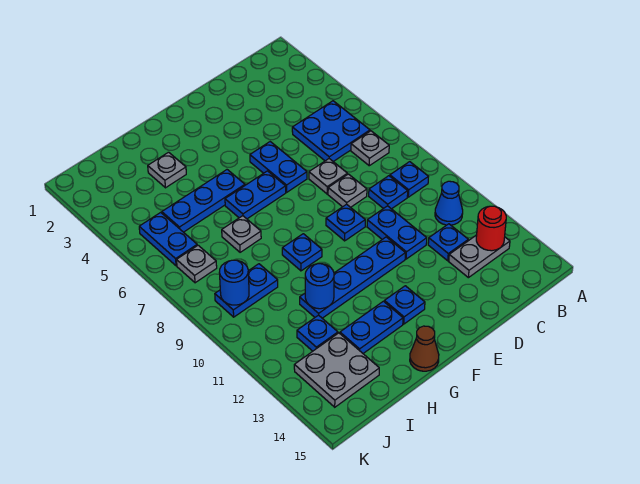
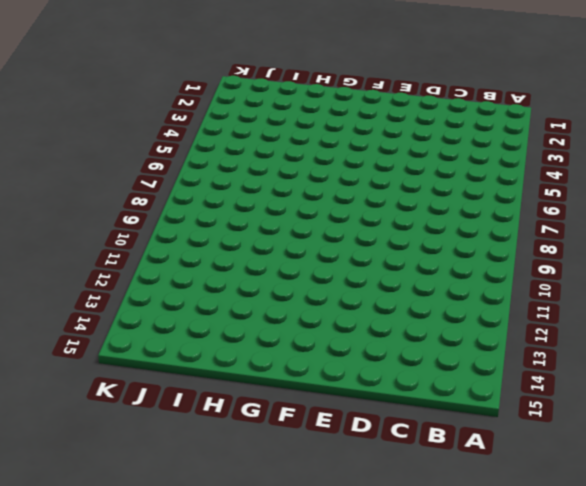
none -> blue 2x2 plate [292,101,370,162]
none -> grey 1x1 plate [351,131,389,166]
none -> blue 1x1 plate [390,162,428,197]

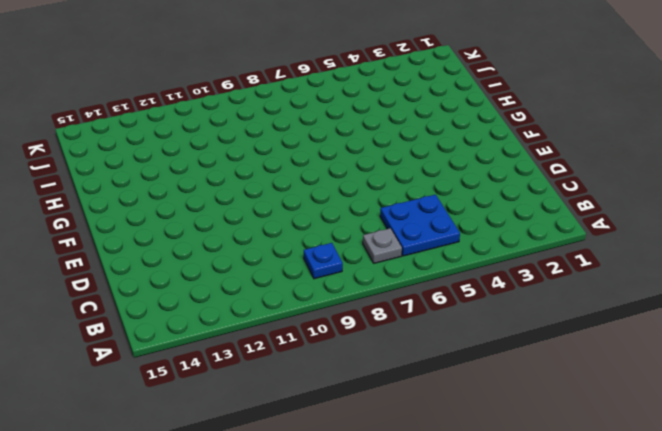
none -> blue 1x1 cone [435,181,463,225]
none -> grey 1x2 plate [449,235,510,278]
none -> blue 1x1 plate [369,176,408,209]

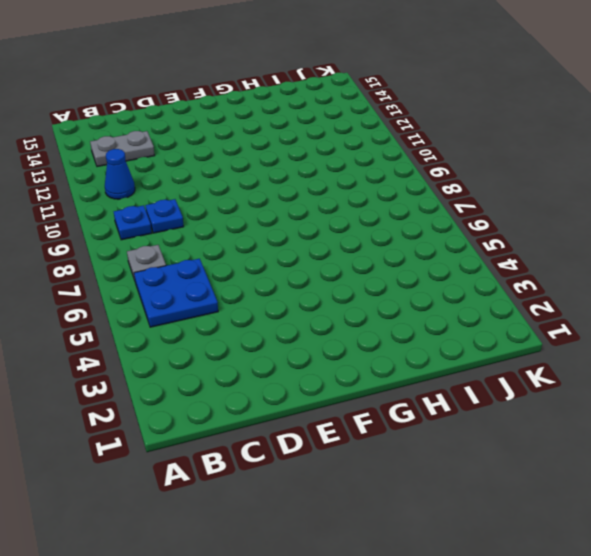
none -> blue 1x1 plate [428,224,468,261]
none -> grey 1x1 plate [309,159,347,194]
none -> grey 1x1 plate [328,174,367,207]

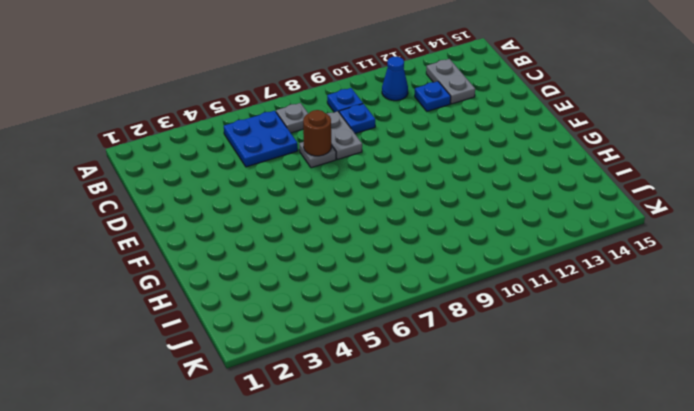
grey 1x2 plate [327,111,362,160] -> grey 1x1 plate [328,174,367,207]
brown 1x1 round brick [303,110,331,156] -> none
none -> blue 1x2 plate [367,206,427,259]
none -> blue 1x2 plate [250,142,307,192]
none -> blue 1x1 plate [326,204,365,241]

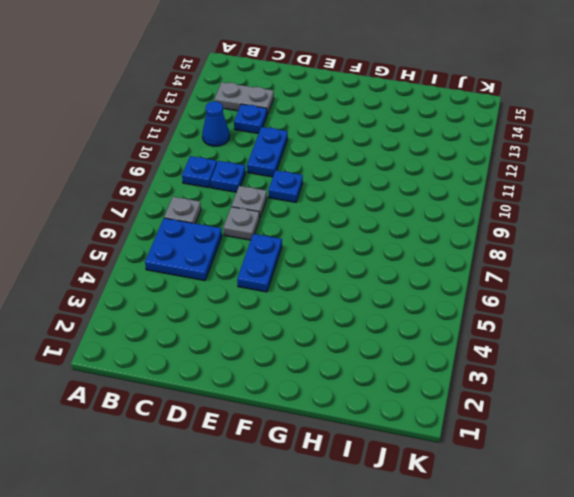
none -> blue 1x4 plate [300,237,405,318]
none -> blue 1x2 plate [225,171,286,219]
none -> blue 1x1 plate [384,286,425,324]

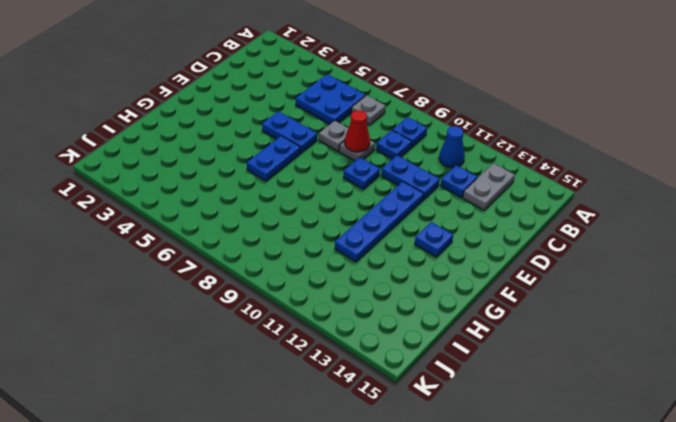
red 1x1 cone [345,110,370,152] -> none
none -> blue 1x3 plate [162,170,245,232]
none -> blue 1x1 plate [282,234,322,271]
none -> blue 1x2 plate [340,301,403,353]

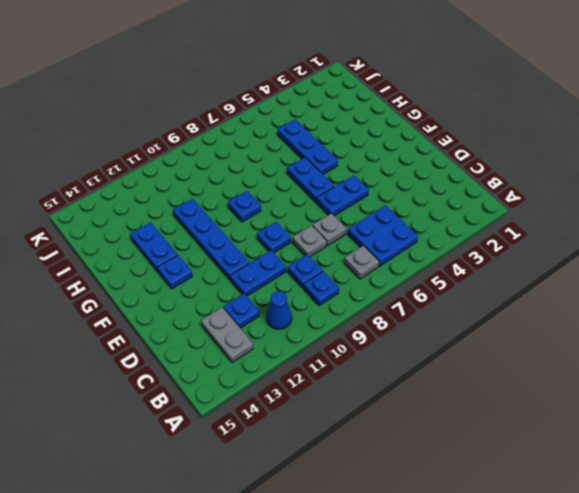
none -> brown 1x1 cone [410,326,439,371]
none -> grey 1x1 plate [148,152,186,188]
none -> grey 1x1 plate [222,216,261,252]

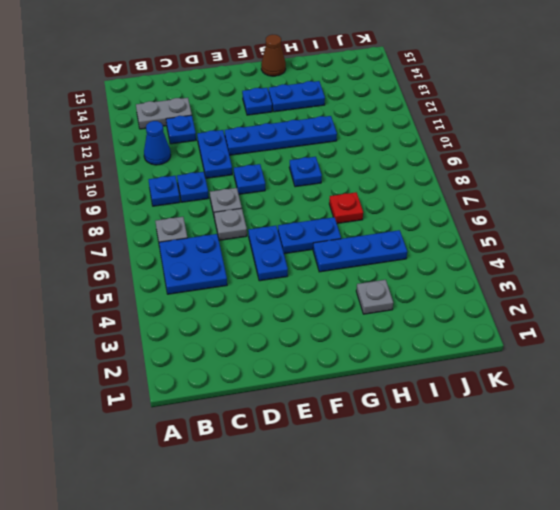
red 1x1 plate [329,192,363,223] -> grey 1x1 plate [222,216,261,252]
none -> blue 1x2 plate [215,264,278,317]
none -> blue 1x1 plate [297,315,338,351]
none -> grey 2x2 plate [294,333,379,407]

